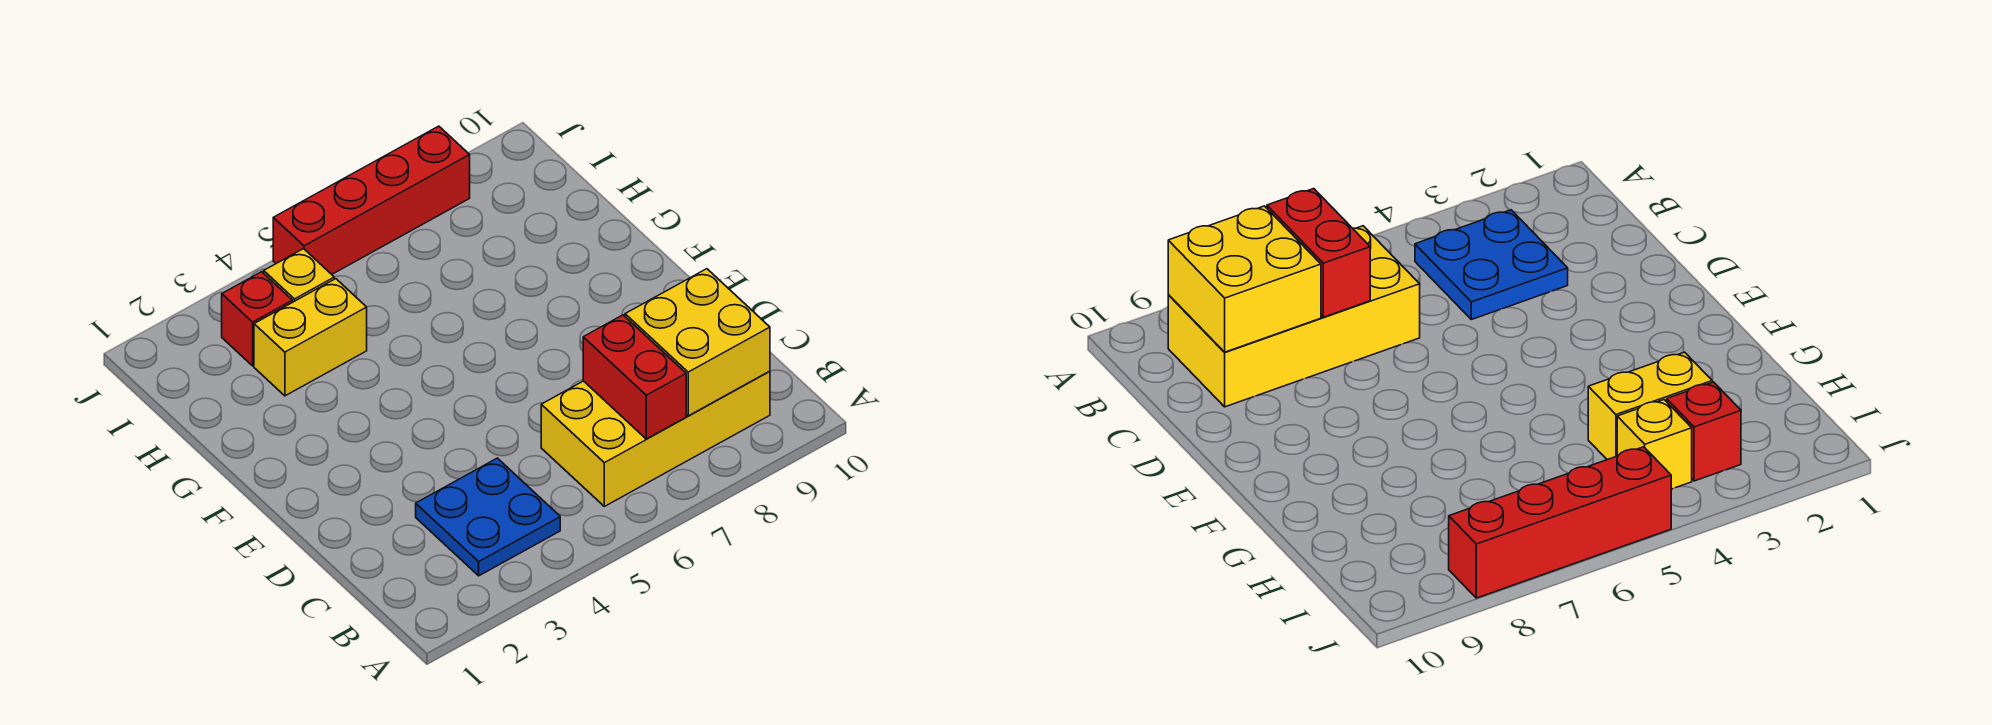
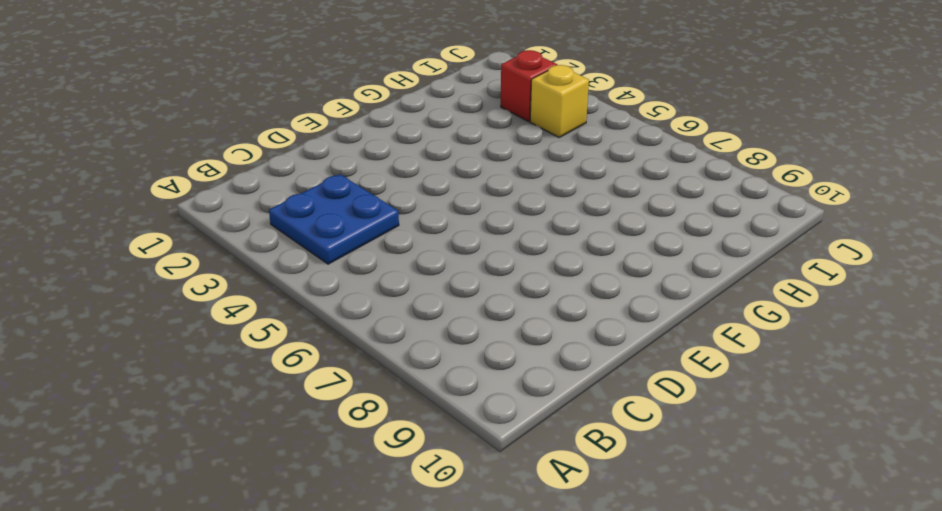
none -> yellow 2x4 brick [541,371,770,506]
none -> yellow 1x2 brick [254,279,367,396]

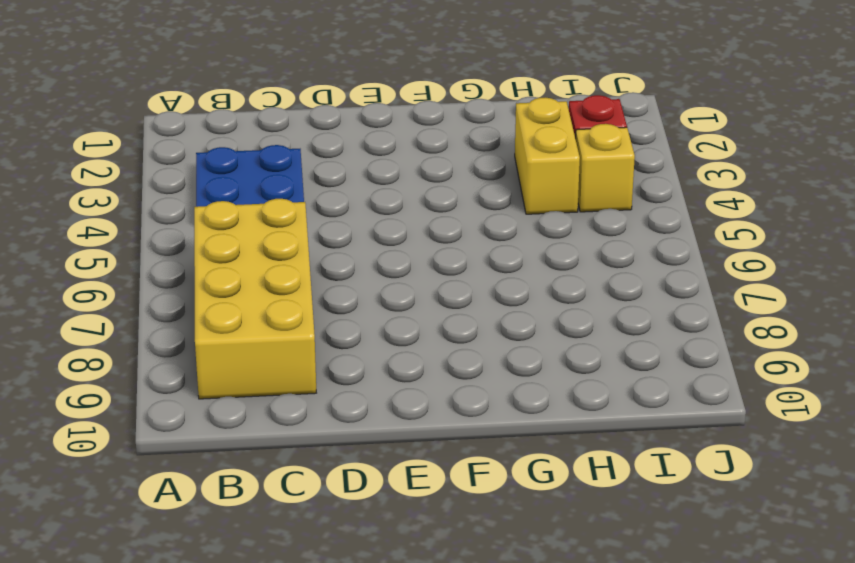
none -> red 1x4 brick [273,126,470,274]
none -> red 1x2 brick [583,315,686,439]

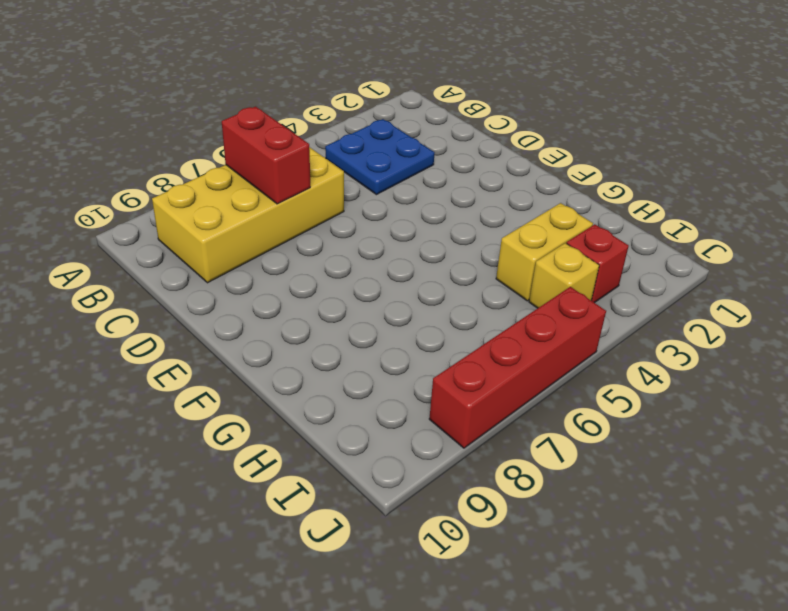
none -> yellow 2x2 brick [625,269,770,416]

